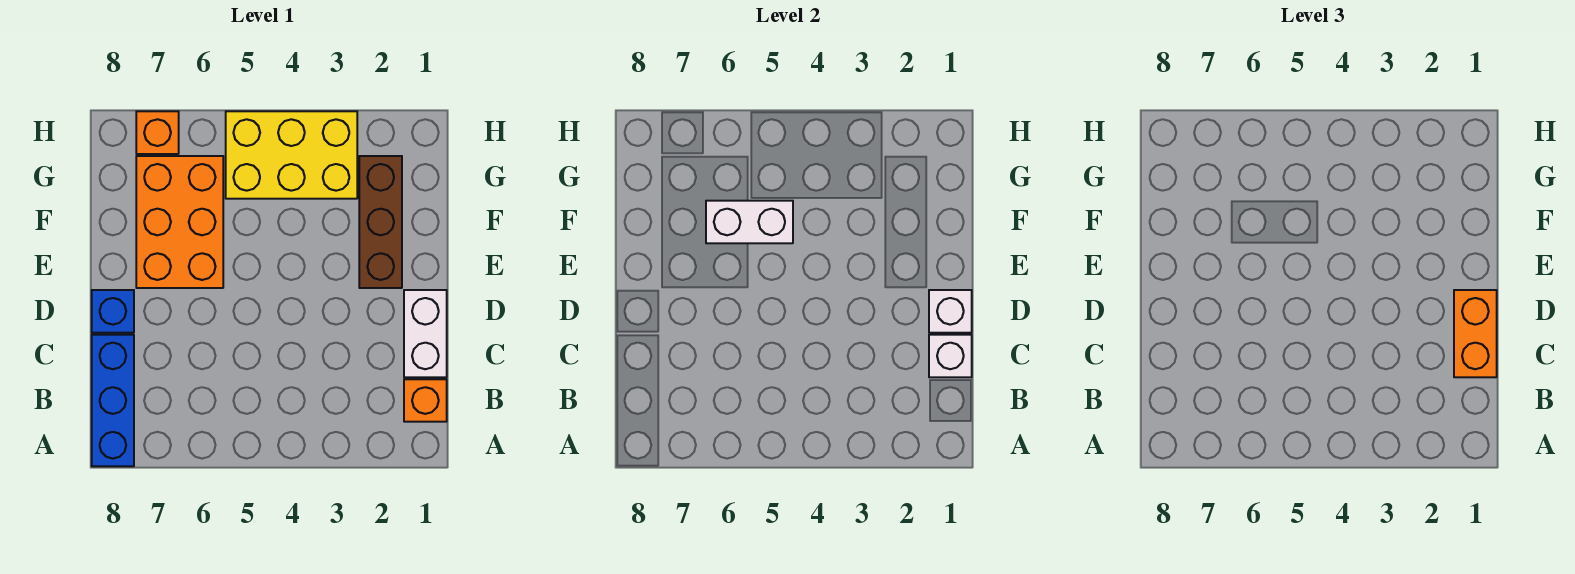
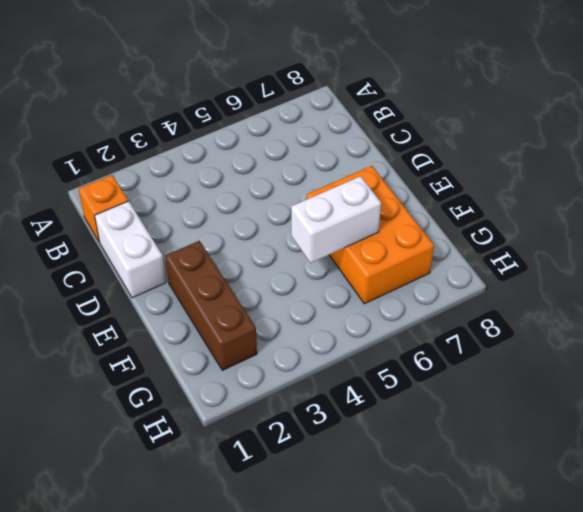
none -> blue 1x3 brick [92,335,134,466]
none -> blue 1x1 brick [92,290,134,333]
none -> yellow 2x3 brick [226,111,357,199]

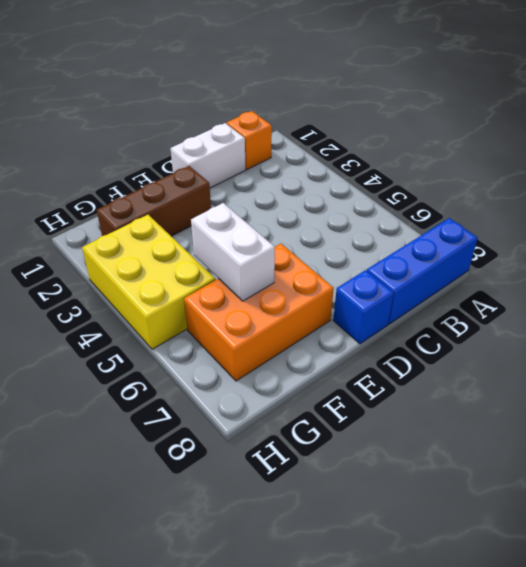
none -> orange 1x1 brick [136,111,179,154]
none -> white 1x1 brick [929,335,972,377]
none -> white 1x1 brick [929,290,972,333]

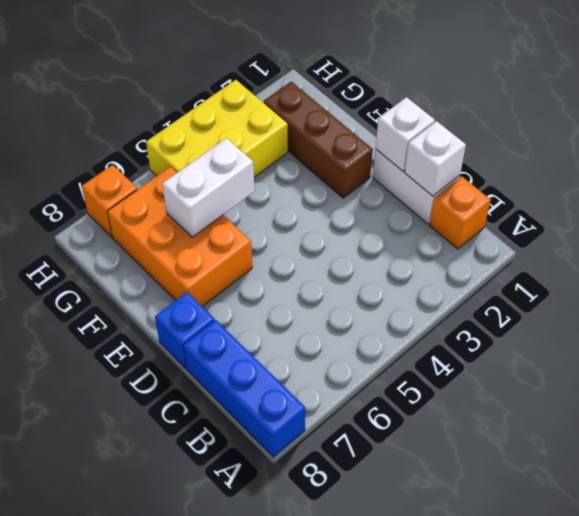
none -> orange 1x2 brick [1454,290,1497,377]

